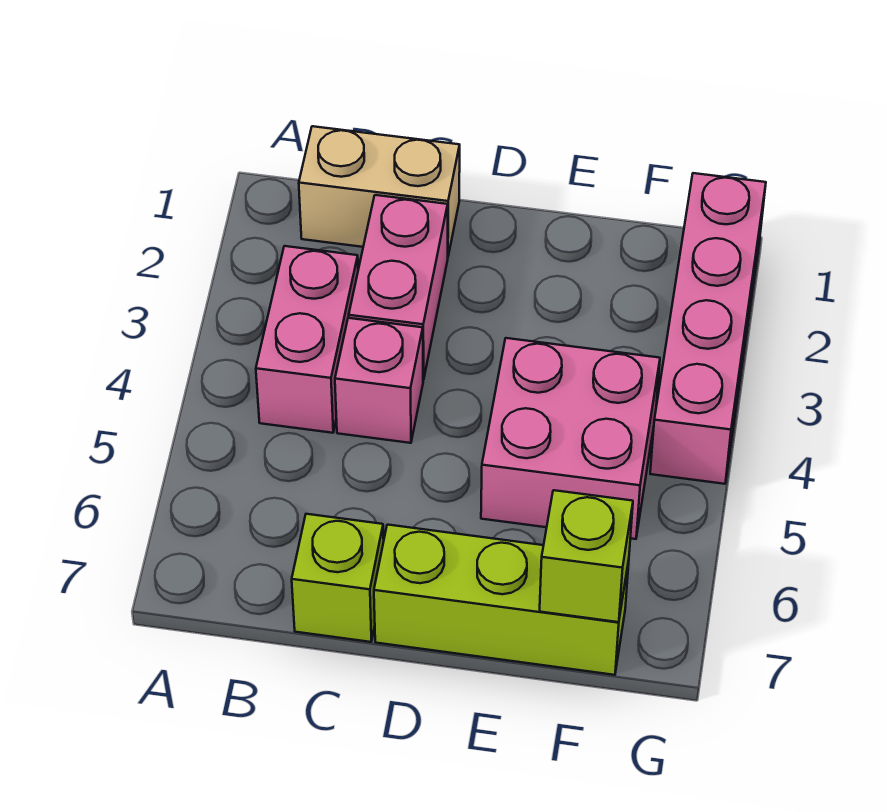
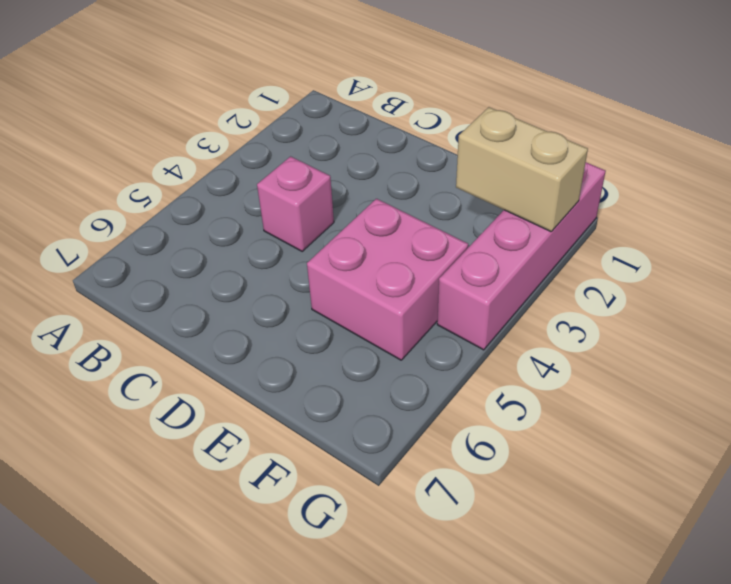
tan 1x2 brick [456,107,588,232] -> tan 1x2 brick moved to [299,126,460,256]
none -> pink 1x2 brick [256,246,358,433]
none -> pink 1x2 brick [349,195,448,380]

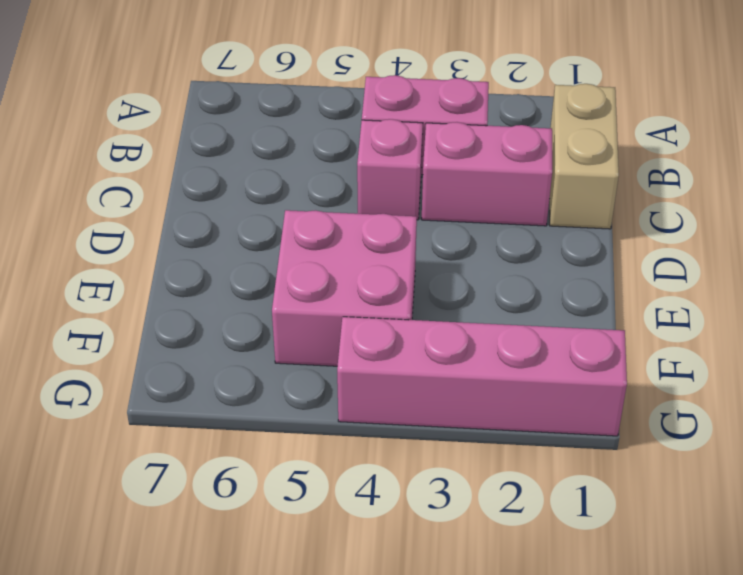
none -> lime 1x1 brick [292,514,384,642]
none -> lime 1x3 brick [374,525,629,675]

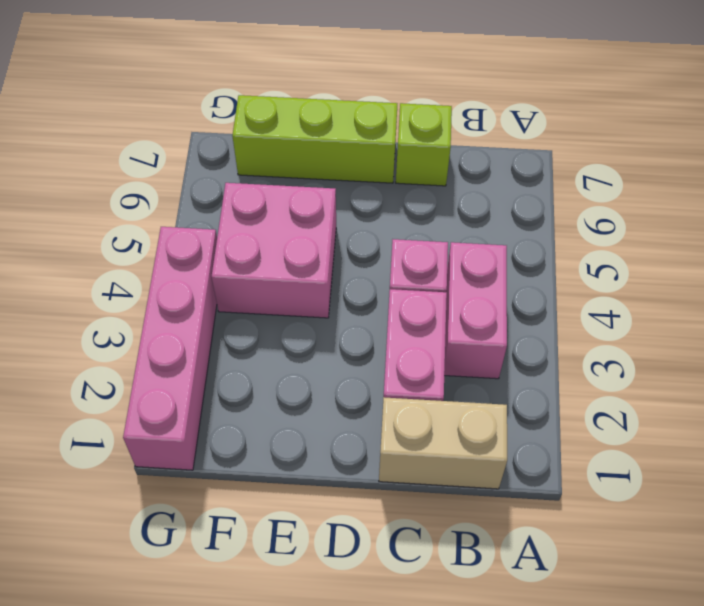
none -> lime 1x1 brick [540,490,633,622]

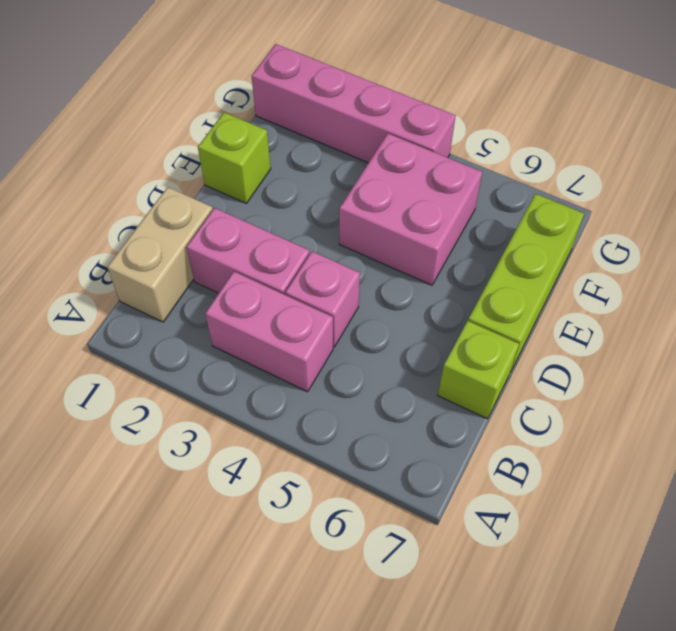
lime 1x1 brick [198,112,271,203] -> lime 1x1 brick moved to [540,490,633,622]

